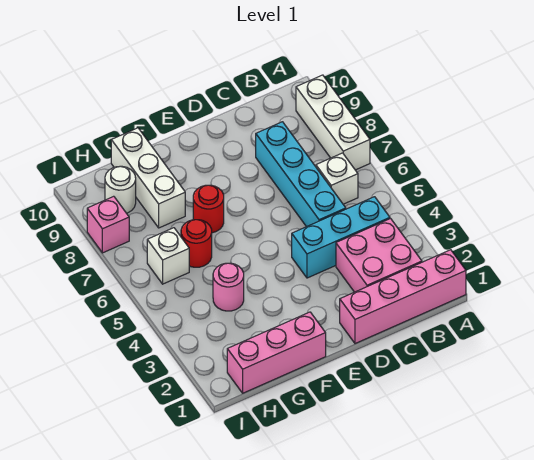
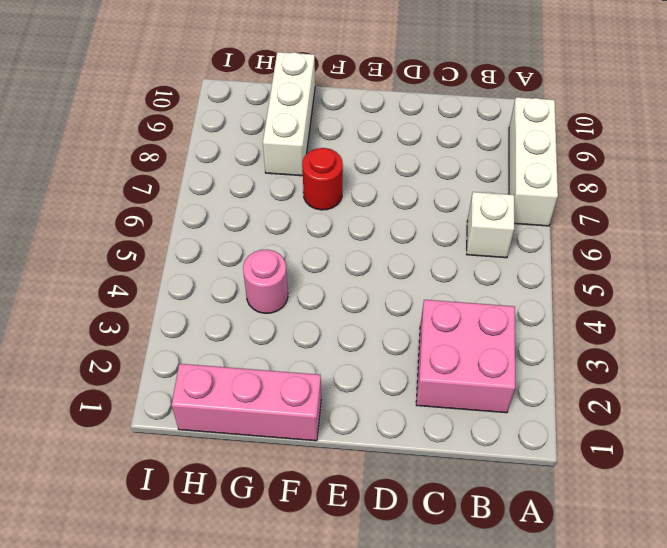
none -> pink 1x4 brick [340,250,466,344]
none -> cyan 1x3 brick [292,197,390,278]
none -> cyan 1x4 brick [256,122,346,227]

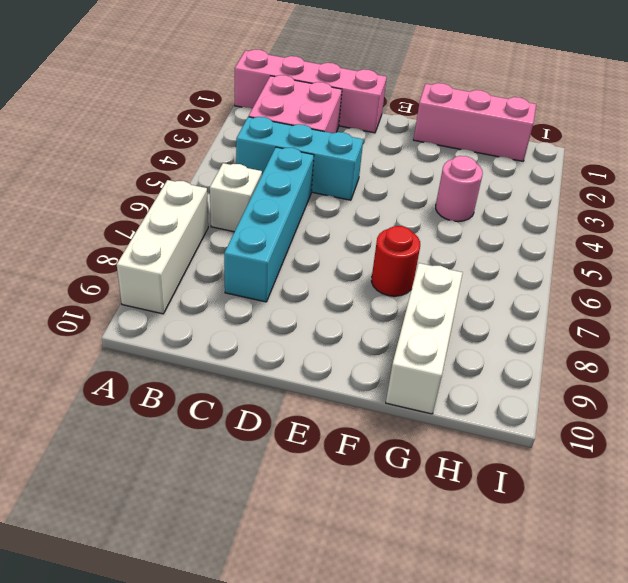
none -> red 1x1 round brick [181,220,212,267]
none -> white 1x1 brick [147,228,189,284]
none -> white 1x1 round brick [105,166,136,213]

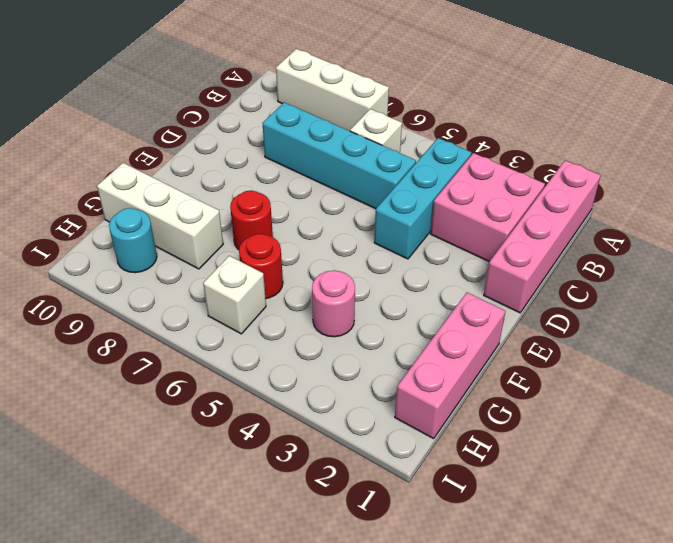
cyan 1x1 round brick [109,208,157,273] -> white 1x1 round brick [105,166,136,213]
none -> pink 1x1 brick [87,196,129,253]

